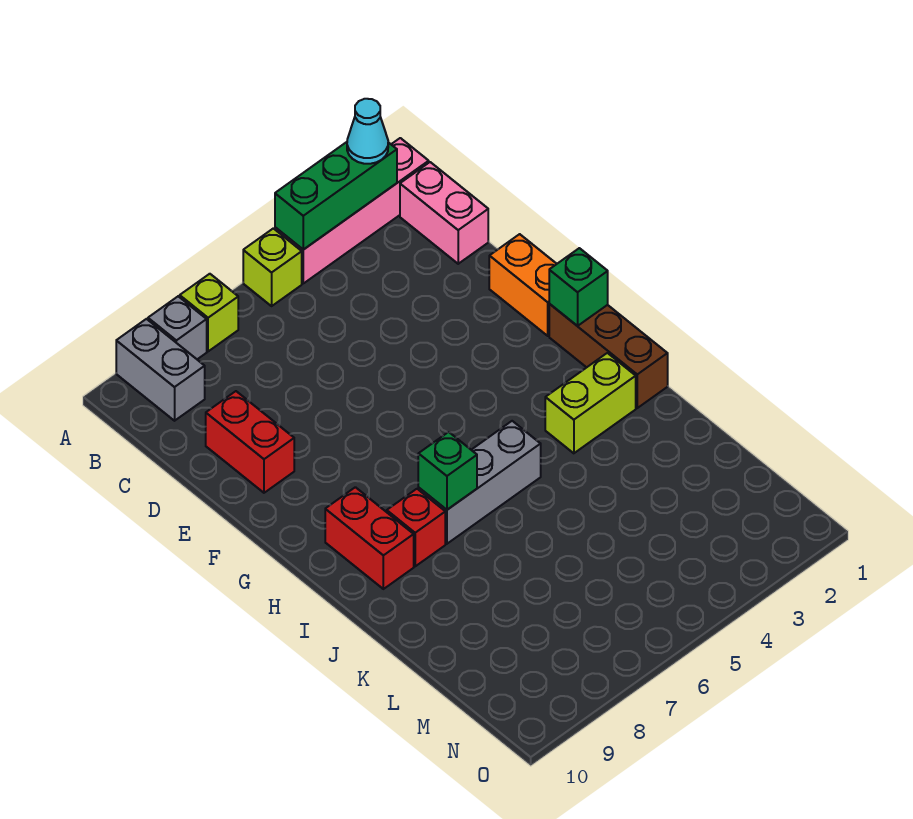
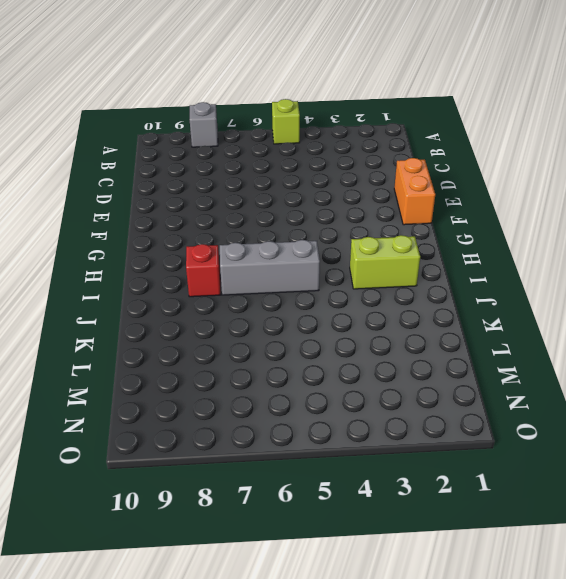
none -> pink 1x4 brick [275,138,429,283]
none -> lime 1x1 brick [180,274,238,351]
none -> grey 1x2 brick [116,319,205,421]

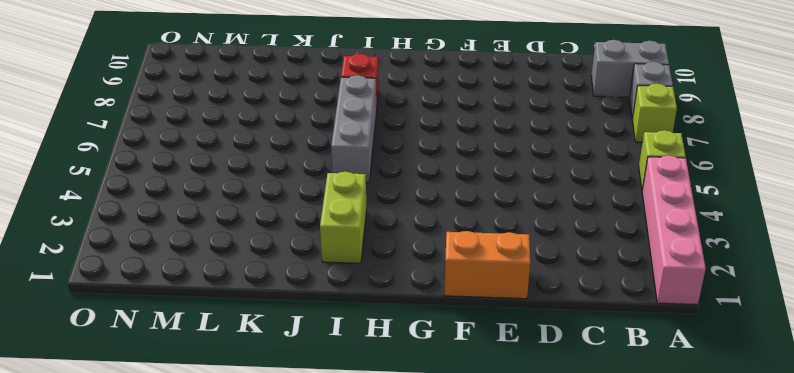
none -> pink 1x2 brick [400,162,488,264]
none -> red 1x2 brick [206,391,294,493]
none -> brown 1x3 brick [549,304,668,408]

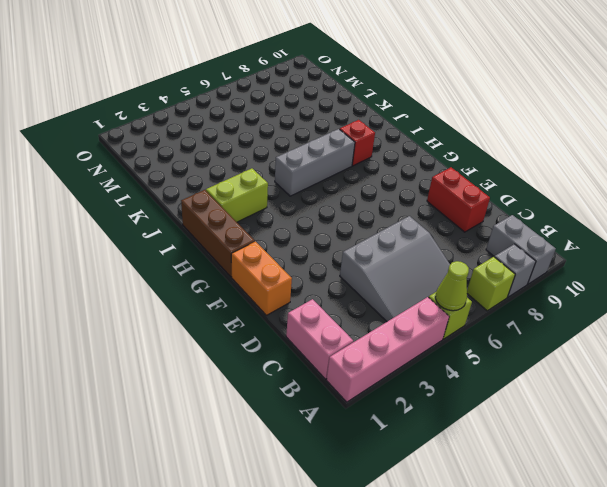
lime 1x1 cone [435,261,469,311] -> none
grey 3x3 slope [340,216,450,321] -> none
none -> red 1x2 brick [325,487,414,589]
none -> green 1x3 brick [275,142,397,250]
none -> green 1x1 brick [549,248,608,326]

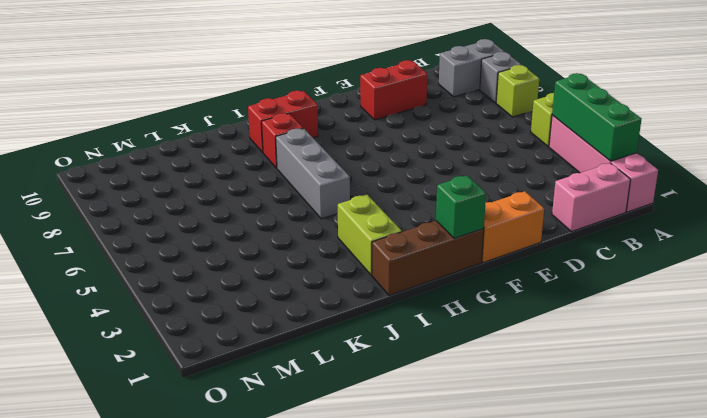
none -> green 1x1 brick [418,432,477,510]
none -> cyan 1x1 cone [347,99,388,164]

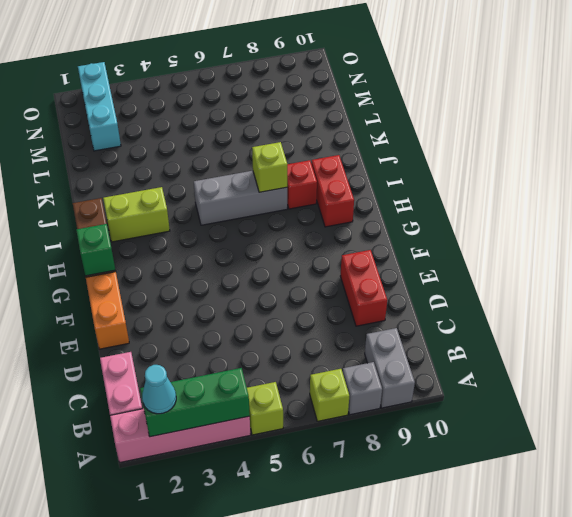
lime 1x1 brick [252,142,287,192] -> green 1x1 brick [418,432,477,510]
cyan 1x3 brick [78,62,121,151] -> none

